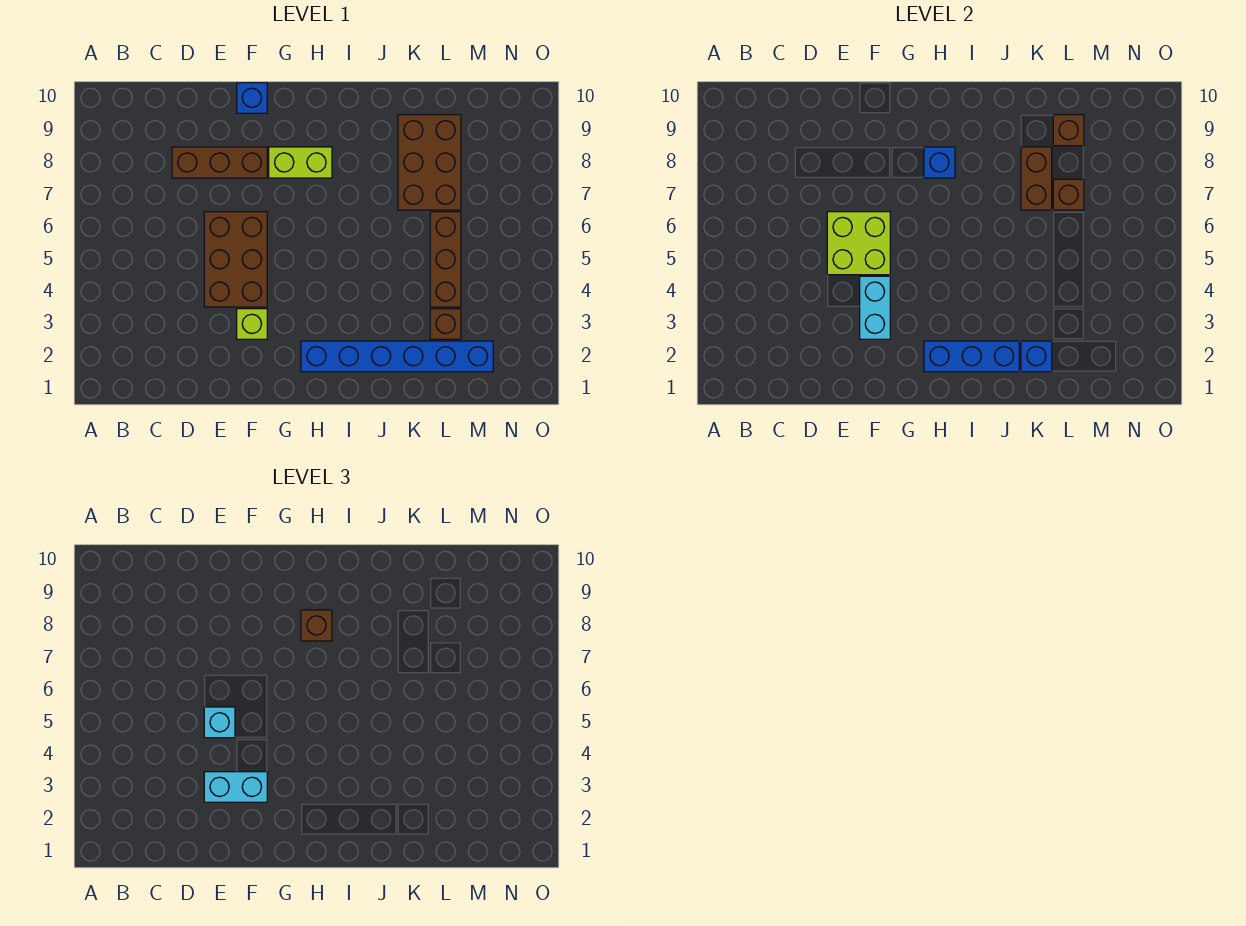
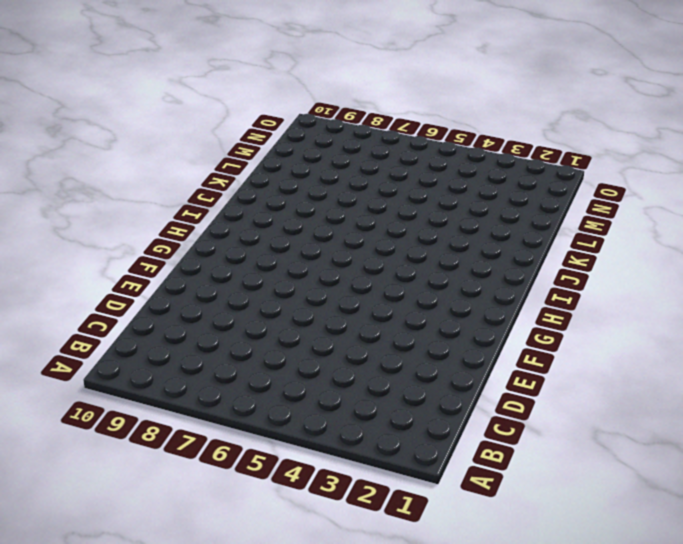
none -> brown 1x3 brick [172,147,267,178]
none -> brown 2x3 brick [204,212,267,307]
none -> lime 1x1 brick [237,309,267,339]

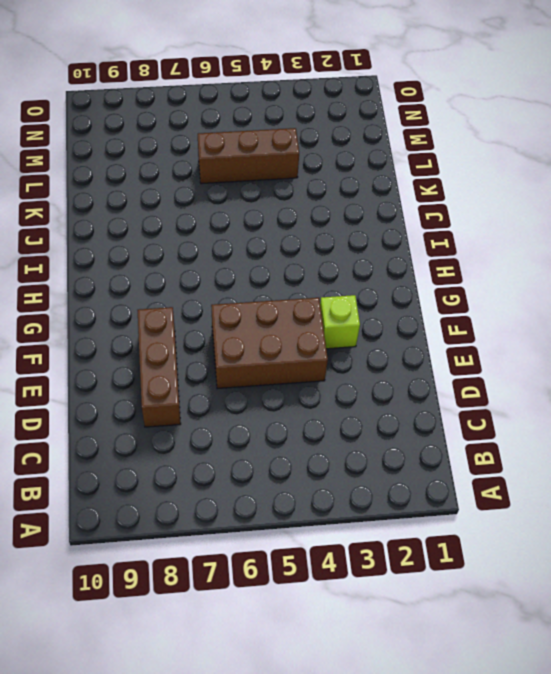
none -> blue 1x1 brick [237,83,267,113]
none -> lime 1x2 brick [269,147,332,178]
none -> blue 1x6 brick [301,341,493,372]

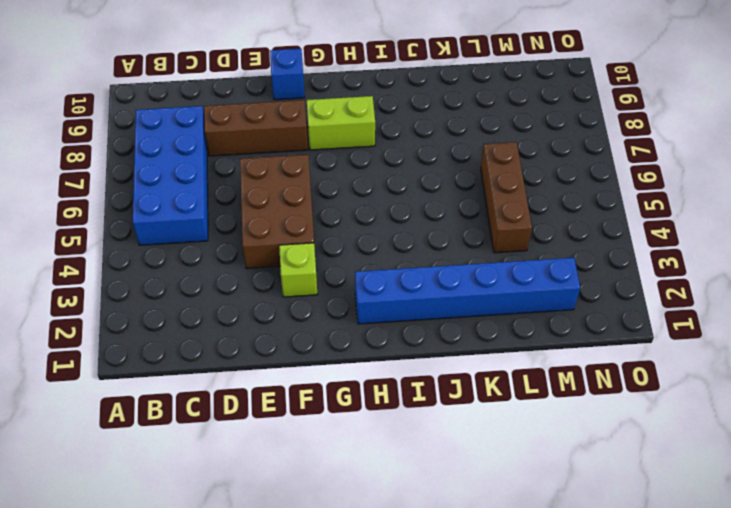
blue 2x4 brick [133,106,208,245] -> none
none -> brown 2x3 brick [398,115,461,210]
none -> brown 1x1 brick [430,309,461,339]
none -> lime 2x2 brick [827,212,890,275]

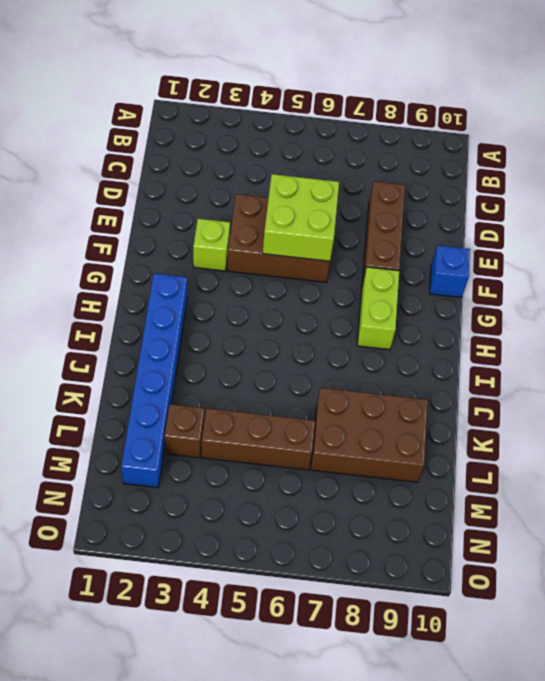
none -> cyan 1x2 brick [860,276,890,339]
none -> blue 1x3 brick [924,341,1019,372]
none -> blue 1x1 brick [924,147,955,178]

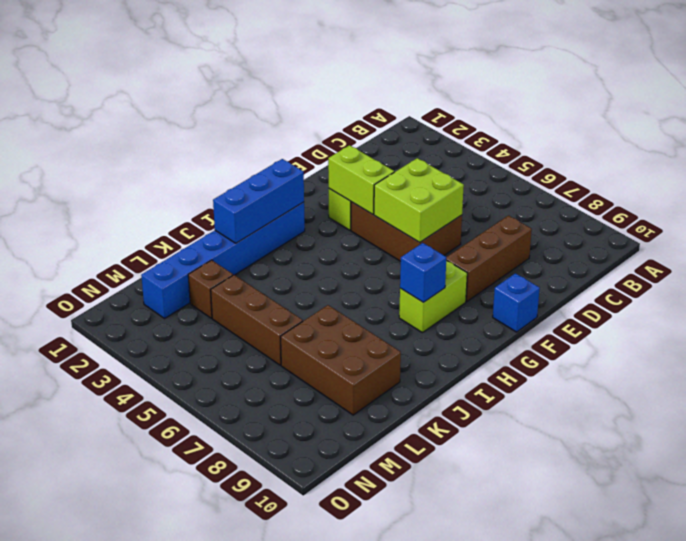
lime 1x2 brick [328,145,394,214] -> cyan 1x2 brick [860,276,890,339]
none -> blue 1x1 brick [1021,341,1052,372]
none -> brown 1x2 brick [1021,147,1052,210]
none -> brown 1x1 brick [1053,179,1084,210]

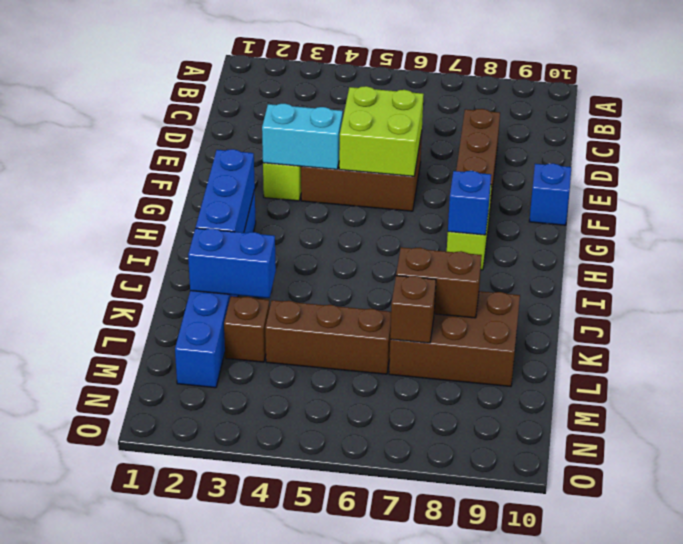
blue 1x2 brick [188,228,276,298] -> blue 1x1 brick [1021,341,1052,372]
none -> brown 1x1 brick [1053,115,1084,146]
none -> cyan 1x2 brick [204,772,267,802]
none -> cyan 1x1 brick [204,707,235,738]

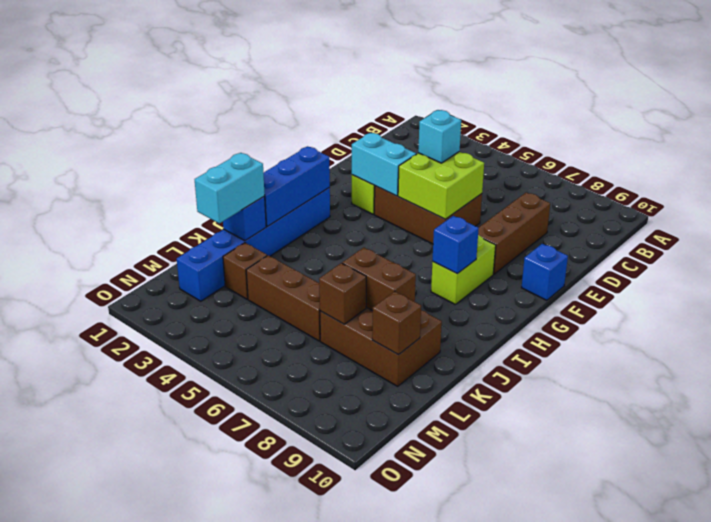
cyan 1x2 brick [195,153,265,223] -> cyan 1x2 brick moved to [204,772,267,802]
none -> brown 1x1 brick [301,610,332,641]

